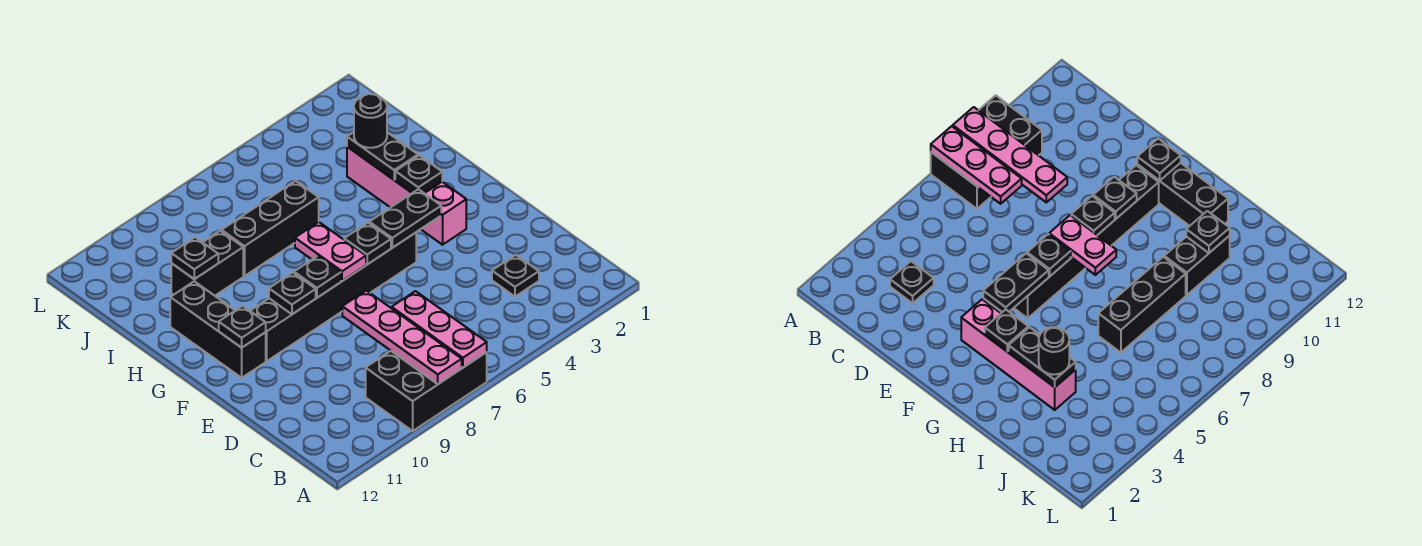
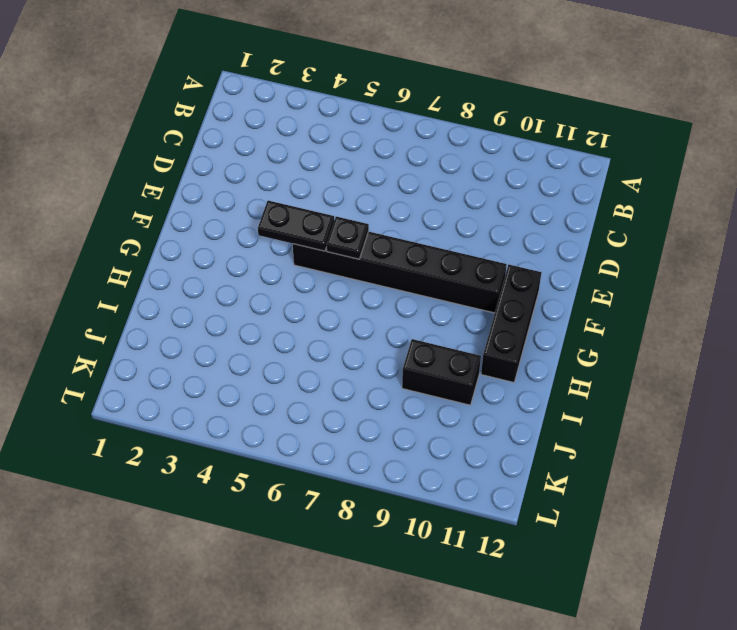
none -> black 2x3 brick [366,351,487,431]
none -> black 1x1 plate [492,255,539,297]
none -> pink 1x4 brick [347,147,466,245]

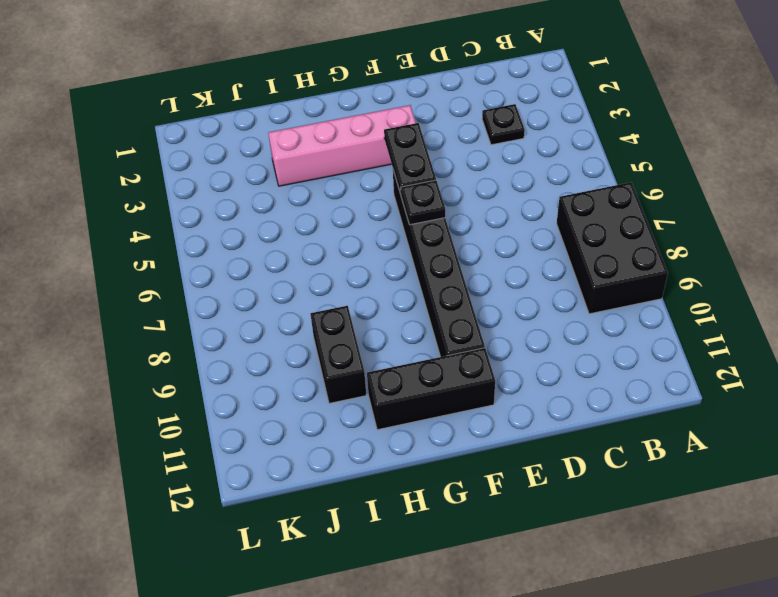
none -> black 1x3 brick [222,181,319,276]
none -> pink 1x3 plate [392,291,487,367]
none -> pink 1x4 plate [342,291,462,384]

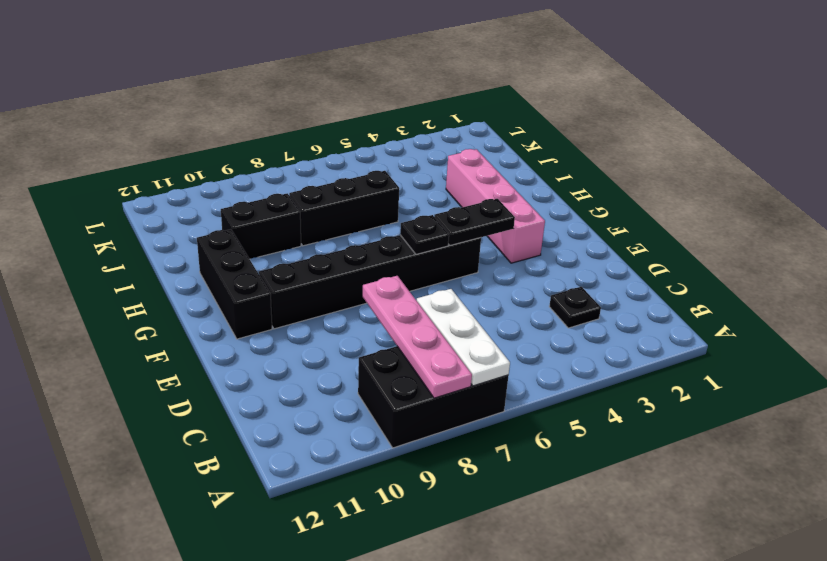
white 1x3 plate [416,289,510,386] -> pink 1x3 plate [392,291,487,367]
none -> pink 1x2 plate [295,222,366,281]
none -> black 1x1 plate [294,256,341,298]
none -> black 1x1 plate [269,273,316,314]

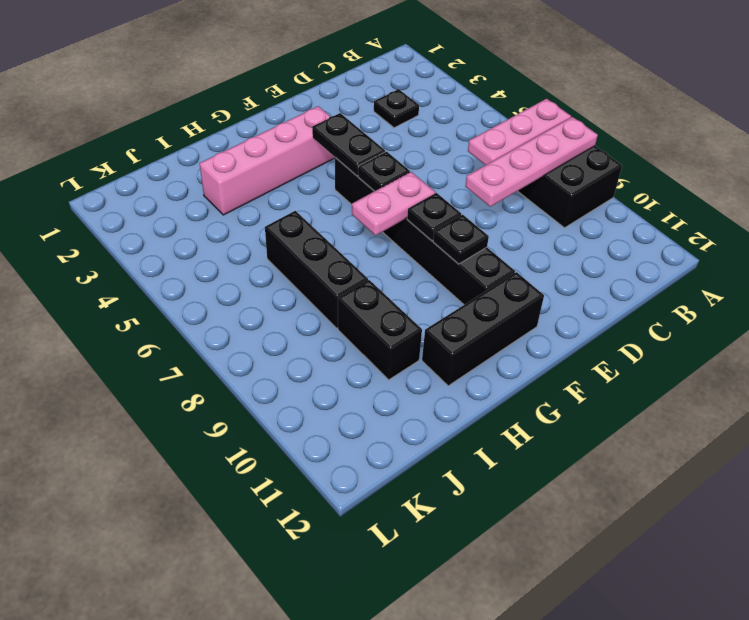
none -> black 1x1 plate [219,306,266,348]
none -> black 1x1 plate [395,155,442,193]
none -> black 1x2 plate [347,132,418,180]

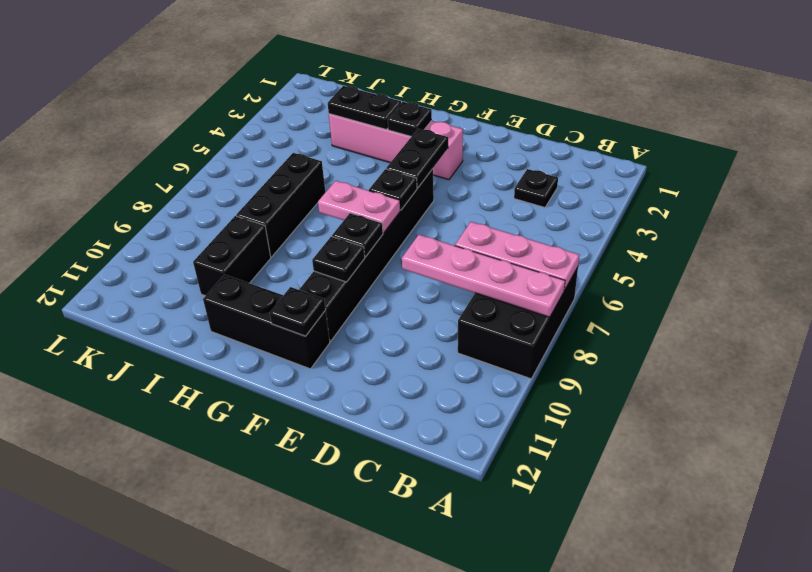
none -> black 1x1 plate [171,237,218,279]
none -> black 1x1 round brick [354,94,387,148]

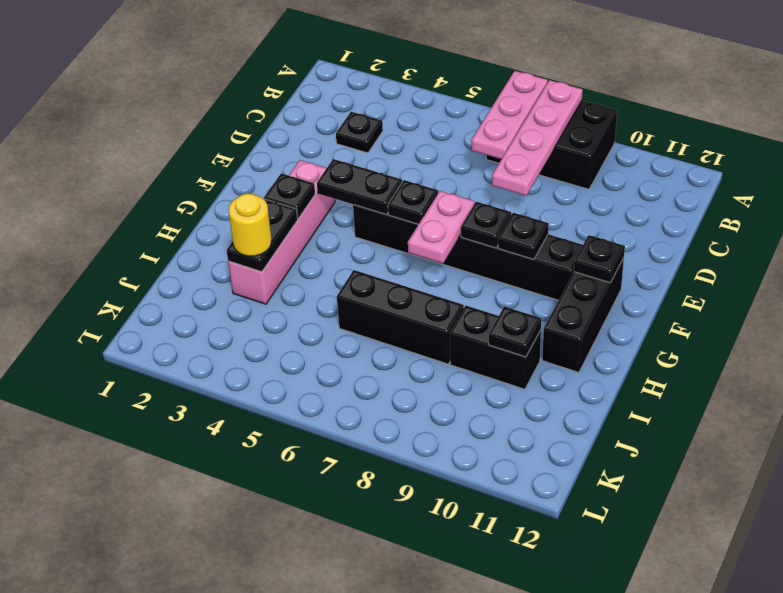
yellow 1x1 round brick [229,193,271,256] -> black 1x1 round brick [354,94,387,148]

